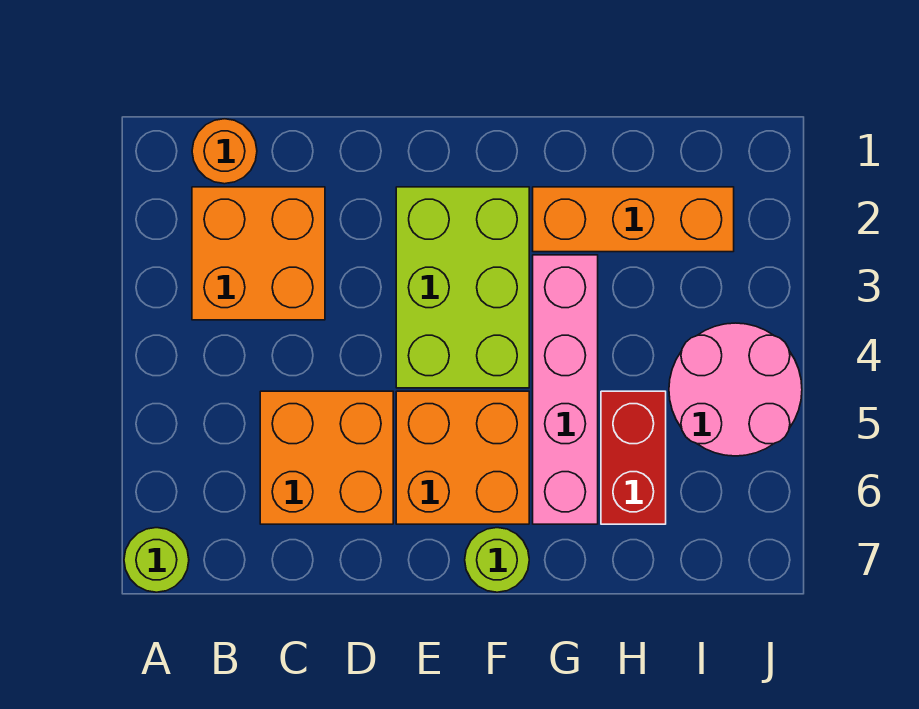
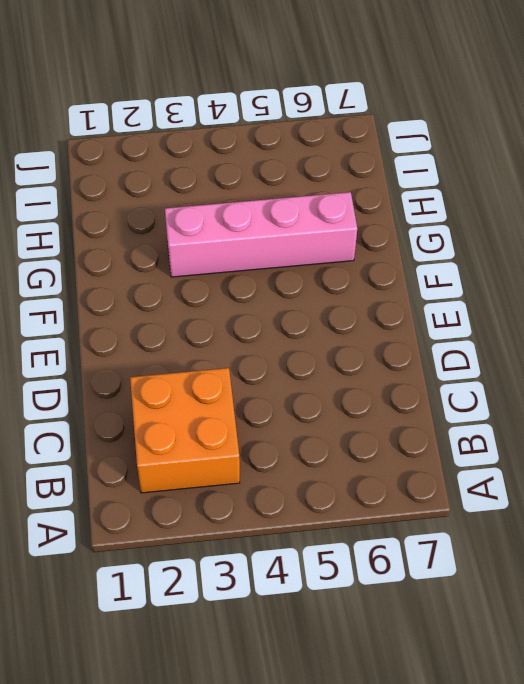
none -> lime 1x1 round brick [124,528,189,592]
none -> orange 1x1 round brick [192,119,257,184]

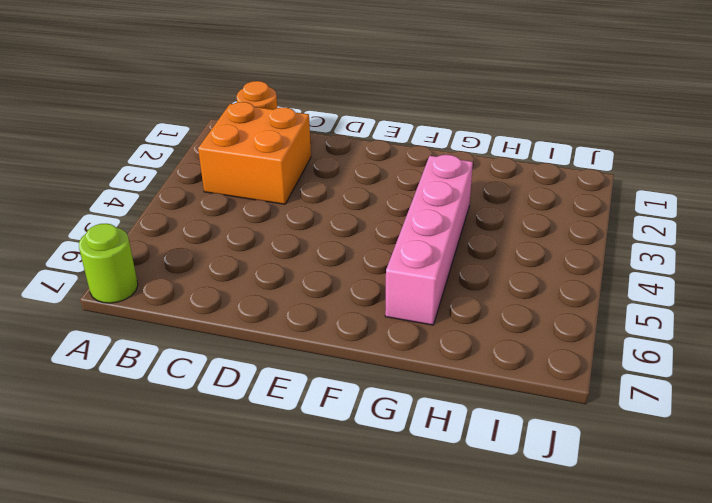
none -> orange 2x2 brick [260,391,393,524]
none -> lime 2x3 brick [396,187,529,388]

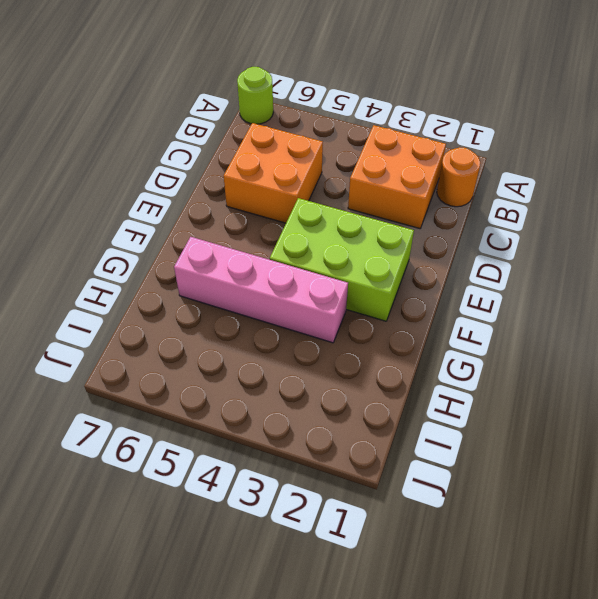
none -> orange 2x2 brick [396,391,529,524]
none -> lime 1x1 round brick [465,528,529,592]

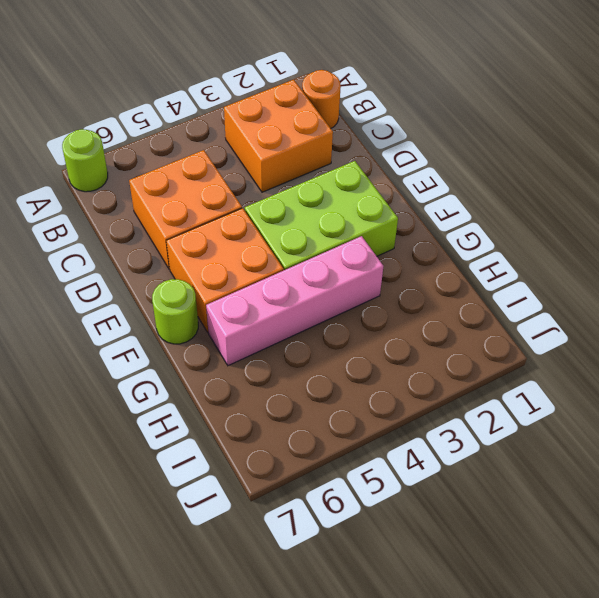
none -> orange 1x3 brick [533,187,734,252]
none -> red 1x2 brick [601,391,666,524]

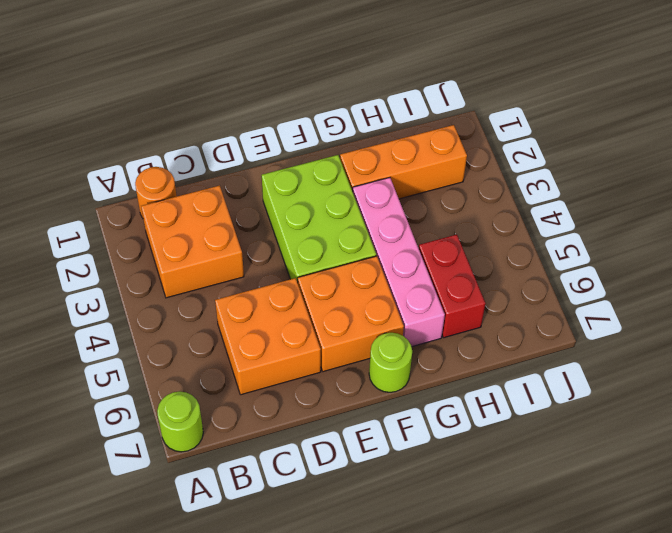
none -> pink 2x2 round brick [669,323,802,456]

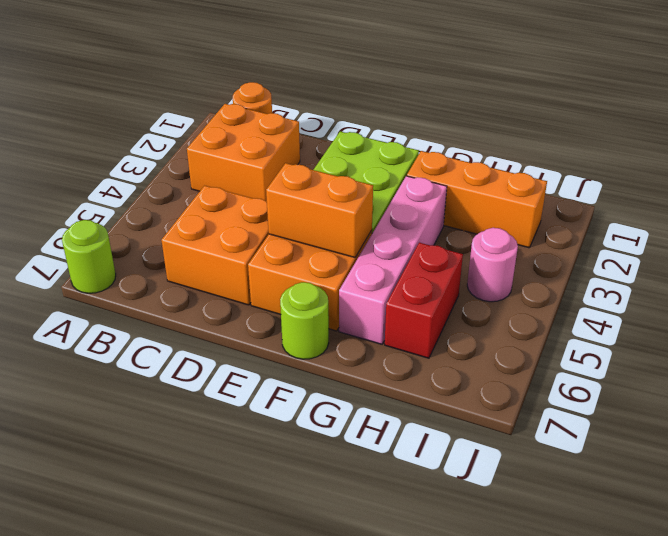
orange 1x2 brick [266,163,373,258] -> none
pink 1x1 round brick [467,228,518,302] -> pink 2x2 round brick [669,323,802,456]

